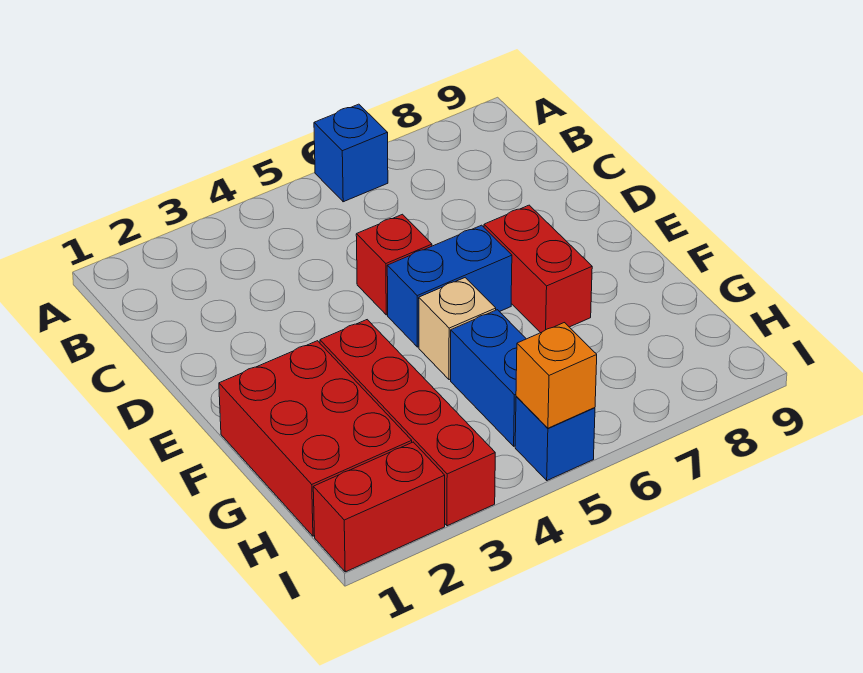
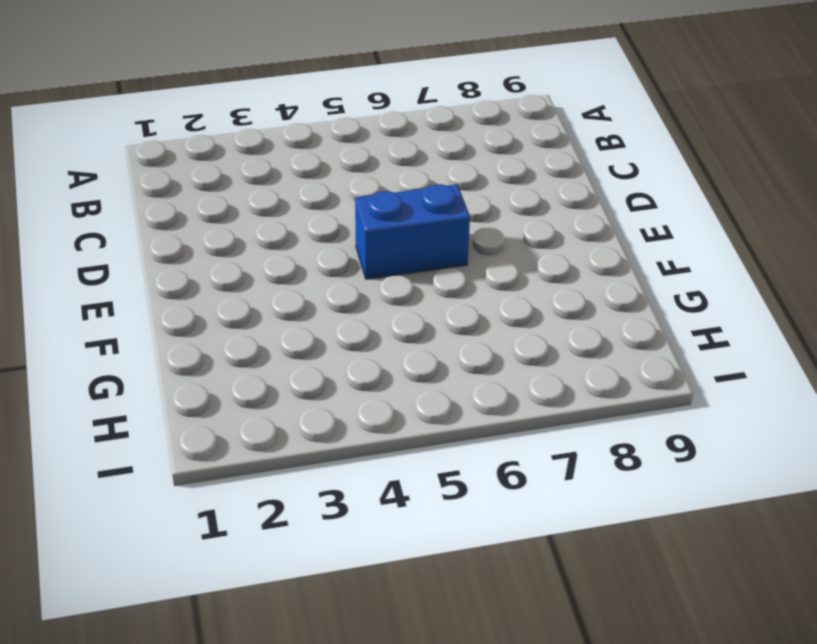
none -> blue 1x1 brick [314,104,388,202]
none -> red 1x1 brick [356,214,432,315]

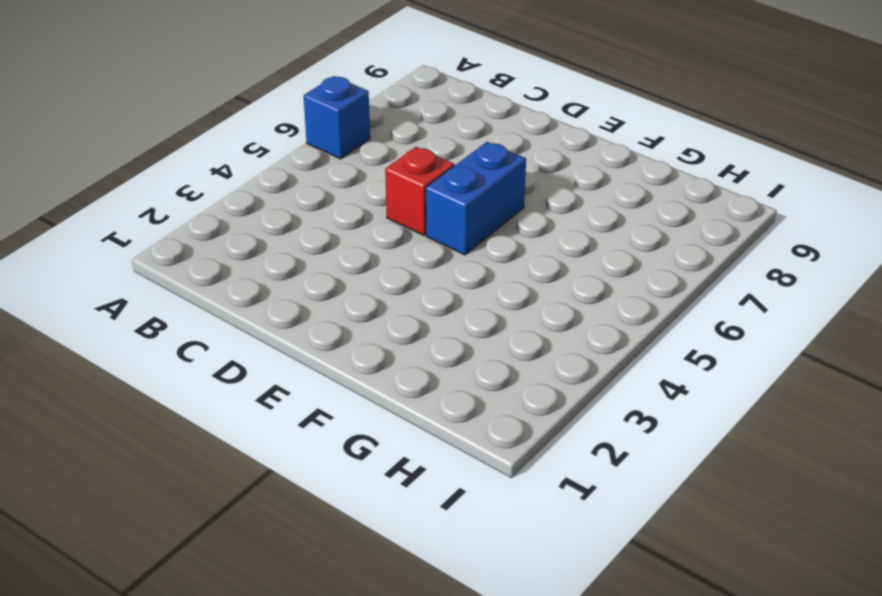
none -> red 1x2 brick [484,205,592,333]
none -> red 2x3 brick [219,341,412,536]

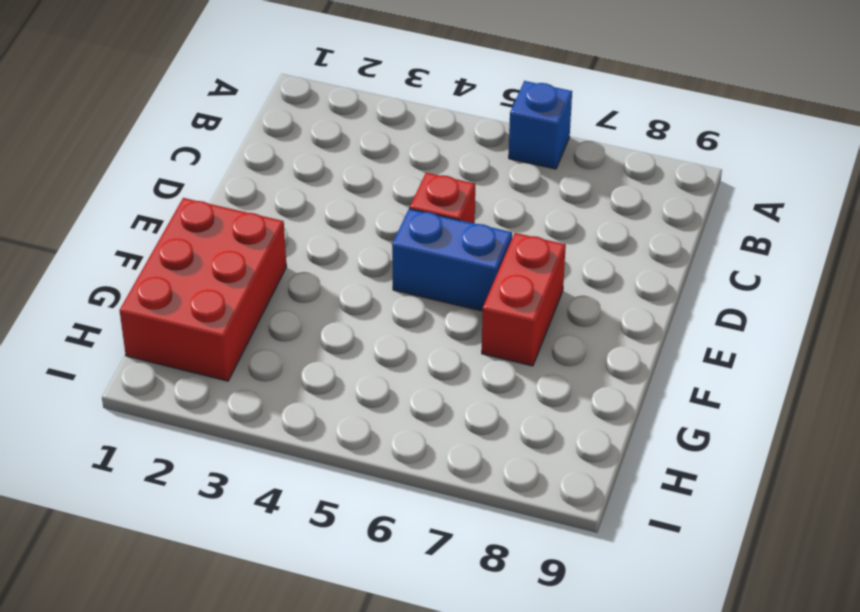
none -> red 1x4 brick [320,320,495,526]
none -> tan 1x1 brick [419,278,496,380]

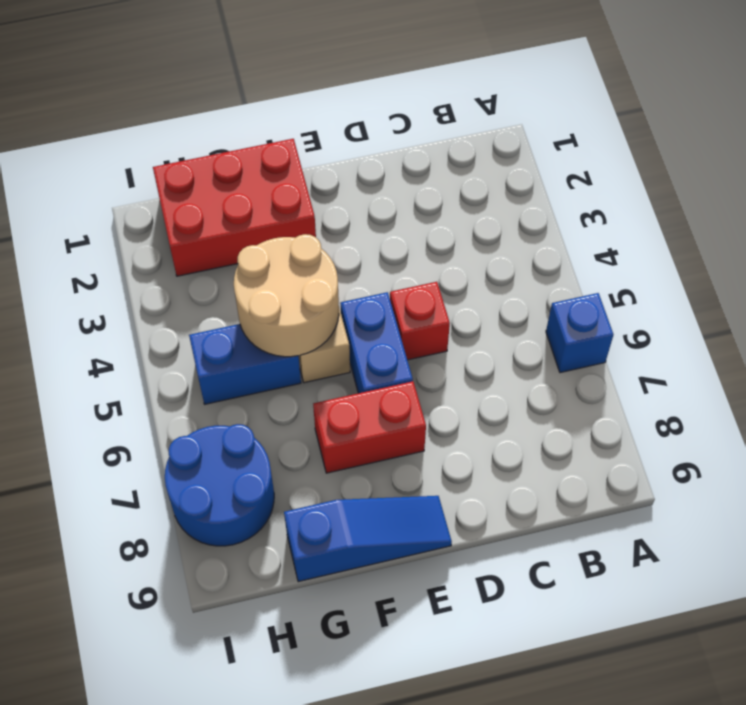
blue 1x3 slope [284,496,452,582] -> none
tan 2x2 round brick [234,234,339,357] -> none
blue 2x2 round brick [165,424,274,546] -> none
none -> red 1x4 brick [320,320,495,526]
none -> red 1x2 brick [313,442,445,572]

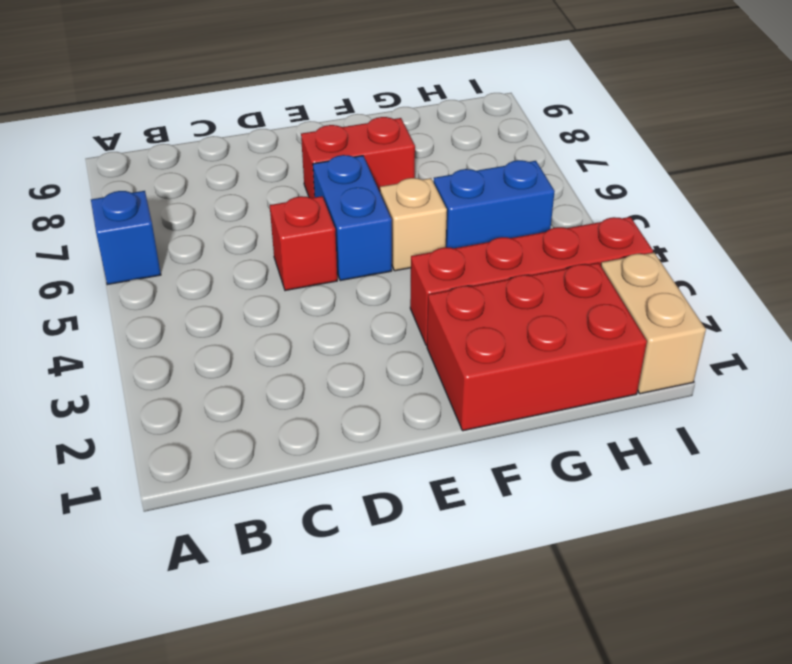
tan 1x2 brick [601,253,706,394] -> red 1x2 brick [313,442,445,572]
none -> blue 1x1 brick [515,396,595,480]
none -> orange 1x1 brick [516,323,597,428]

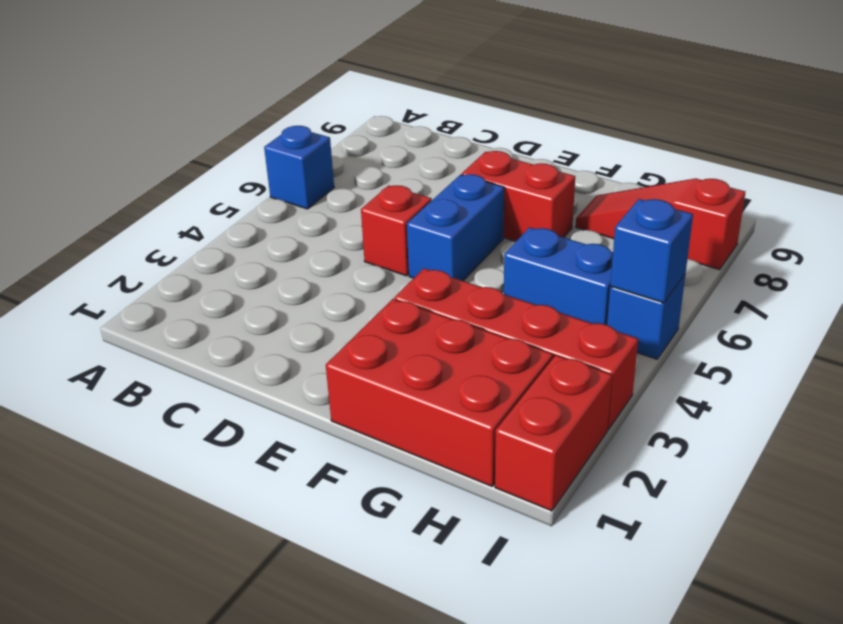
red 1x3 slope [576,178,745,270] -> none
blue 1x1 brick [610,199,693,303] -> orange 1x1 brick [516,323,597,428]
none -> tan 1x1 brick [419,278,496,380]

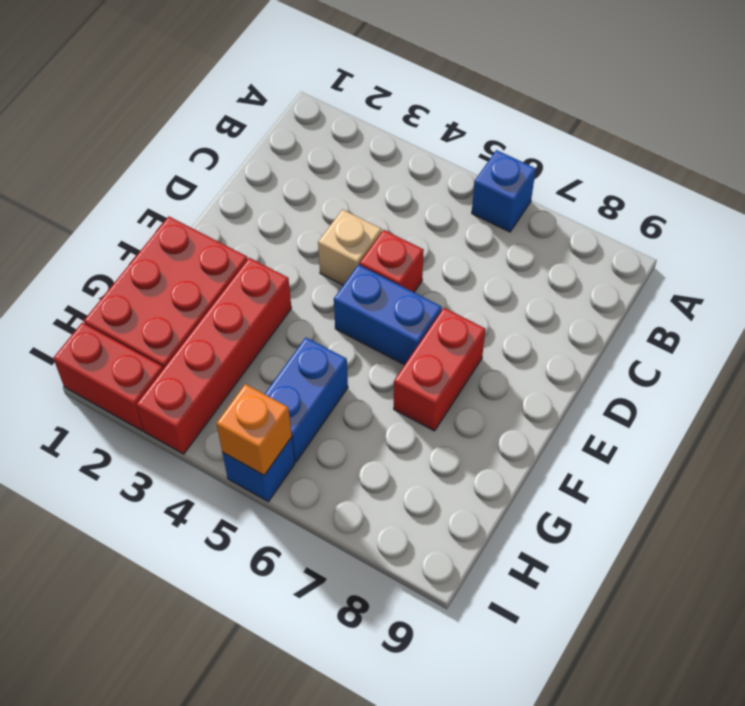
tan 1x1 brick [318,210,382,285] -> tan 1x1 brick moved to [419,278,496,380]

